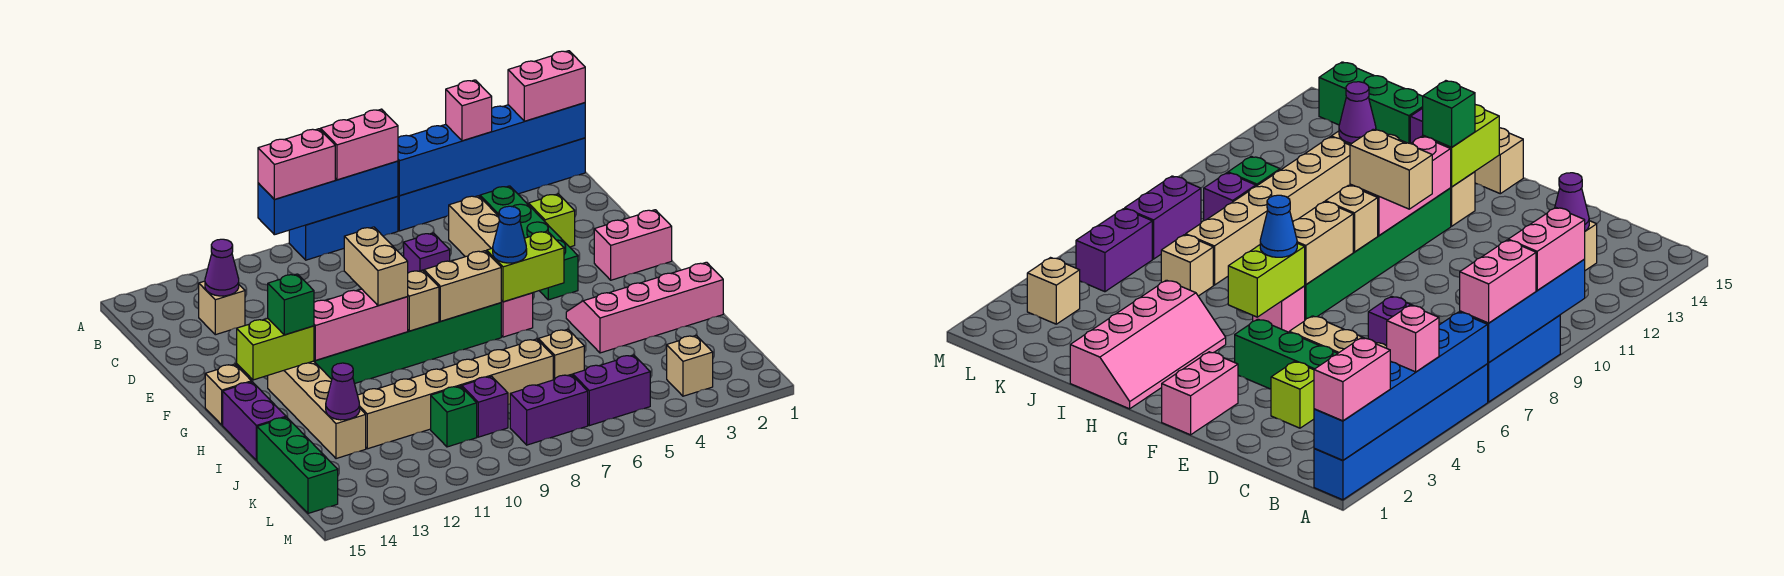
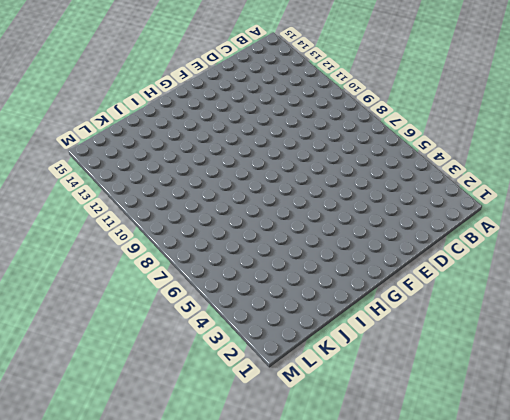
none -> blue 1x6 brick [398,138,585,231]
none -> blue 1x3 brick [289,196,398,260]
none -> green 1x4 brick [480,186,578,300]
none -> tan 1x3 brick [449,196,499,257]

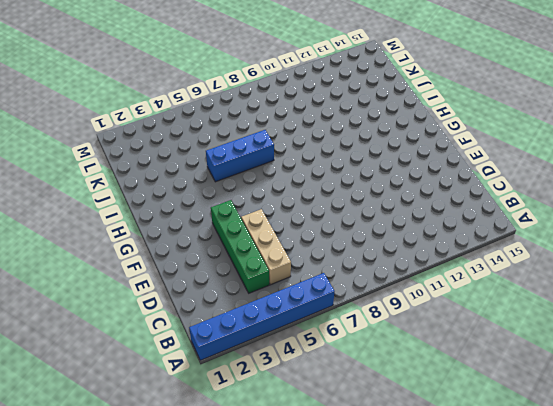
blue 1x3 brick [206,130,274,182] -> blue 1x3 brick moved to [289,196,398,260]
none -> tan 1x1 brick [199,281,245,335]
none -> lime 1x1 brick [529,194,575,247]
none -> purple 1x1 brick [404,233,450,273]
none -> pink 1x2 brick [594,210,672,280]

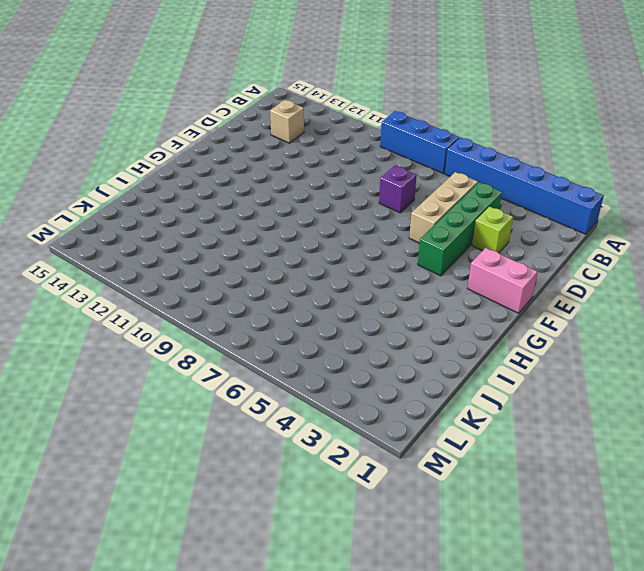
none -> pink 1x1 brick [501,293,533,337]
none -> green 1x6 brick [314,303,501,384]
none -> tan 1x4 brick [268,361,366,459]
none -> tan 1x1 brick [205,364,251,425]

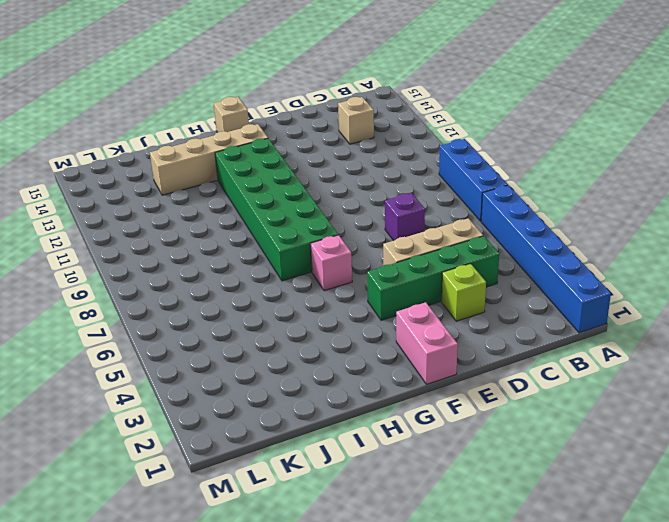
green 2x6 brick [215,138,338,281] -> green 1x6 brick [314,303,501,384]
none -> pink 2x4 slope [566,262,723,353]
none -> purple 1x2 brick [223,382,286,460]
none -> tan 1x1 brick [538,329,584,380]
none -> tan 1x6 brick [358,339,553,449]

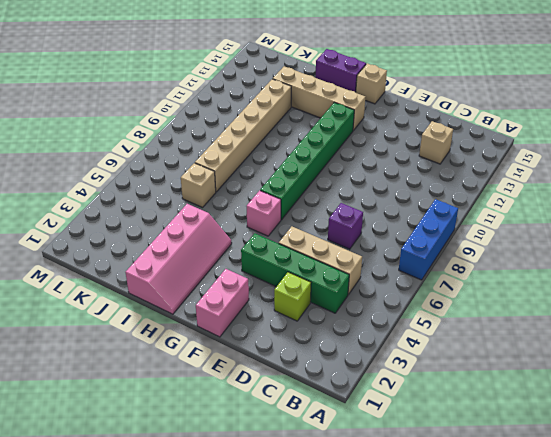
none -> blue 1x6 brick [398,138,585,231]
none -> green 1x3 brick [257,417,338,513]
none -> purple 1x1 brick [462,376,508,437]
none -> green 1x1 brick [431,386,477,447]

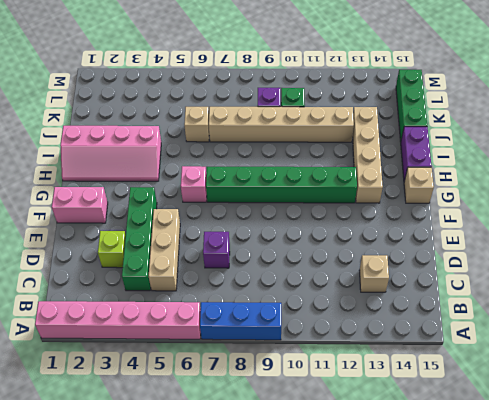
pink 1x6 brick [35,301,201,339] -> blue 1x6 brick [398,138,585,231]
none -> tan 1x1 brick [667,335,713,396]
none -> purple 1x2 brick [573,355,650,426]
none -> purple 1x2 brick [510,375,588,445]
none -> blue 1x6 brick [398,103,585,196]

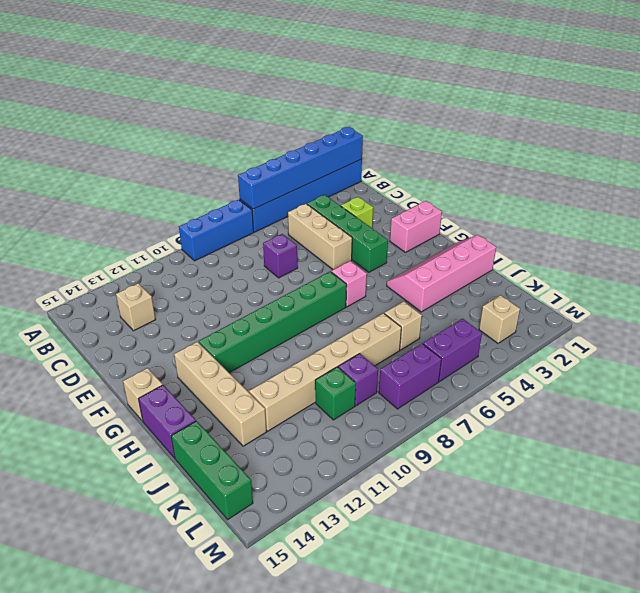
none -> blue 1x4 brick [258,161,398,235]
none -> purple 1x1 cone [205,239,239,296]
none -> lime 1x2 brick [487,231,564,302]
none -> tan 1x2 brick [424,251,501,321]

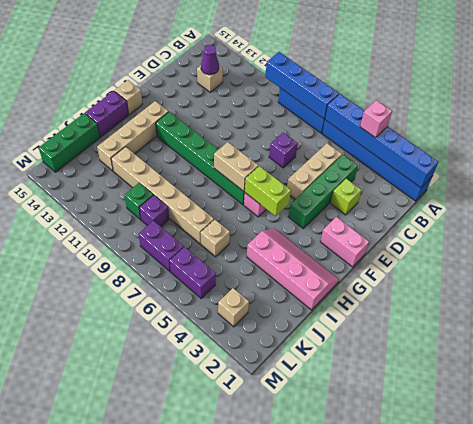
none -> tan 1x1 brick [407,270,439,331]
none -> pink 1x3 brick [314,289,408,361]
none -> lime 1x2 brick [237,318,314,380]
none -> purple 1x1 cone [326,363,360,420]

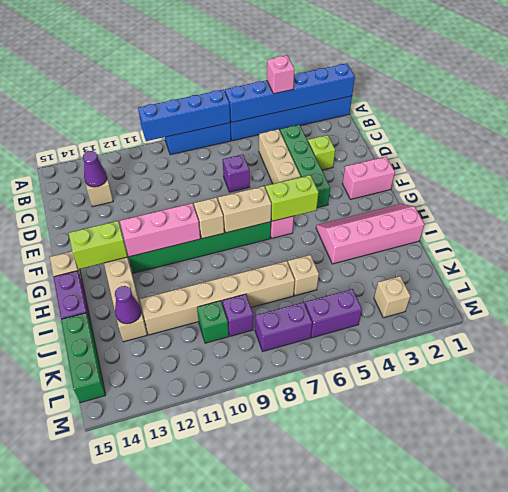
none -> pink 1x2 brick [508,51,585,121]
none -> pink 1x2 brick [321,109,398,180]
none -> pink 1x2 brick [258,129,335,200]
none -> tan 1x2 brick [344,227,408,306]

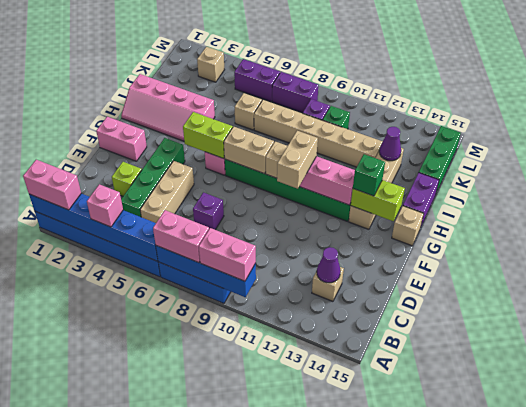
none -> blue 1x1 cone [493,206,527,263]

